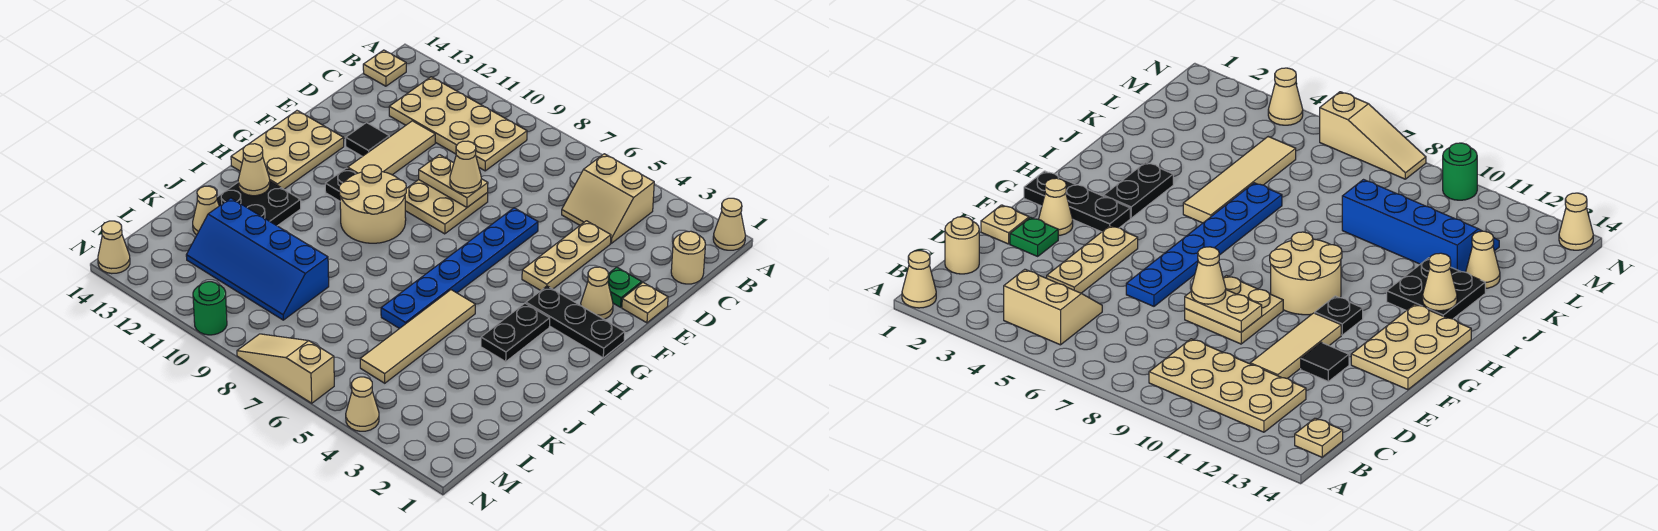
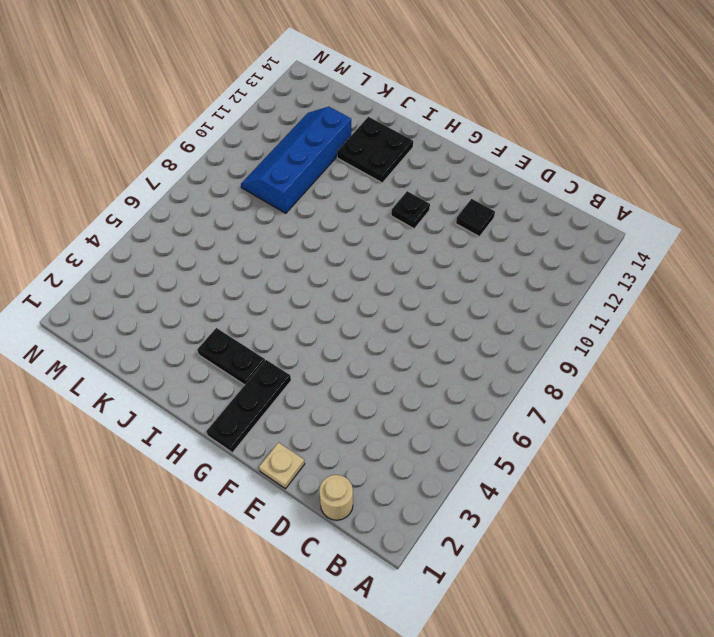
none -> tan 1x1 cone [713,198,745,250]
none -> tan 2x2 slope [562,154,654,243]
none -> tan 2x4 plate [389,77,527,171]

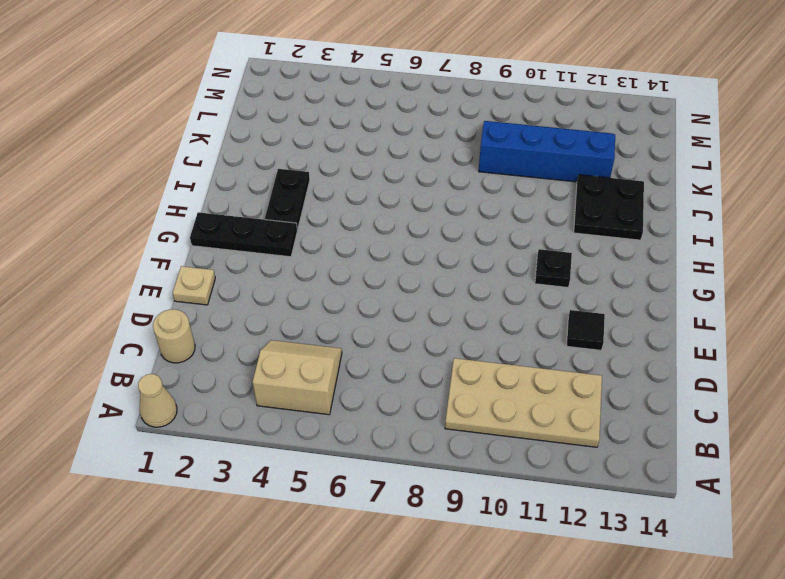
none -> tan 1x1 plate [363,50,406,86]
none -> tan 1x3 plate [522,221,611,290]
none -> tan 1x3 tile [348,121,435,175]

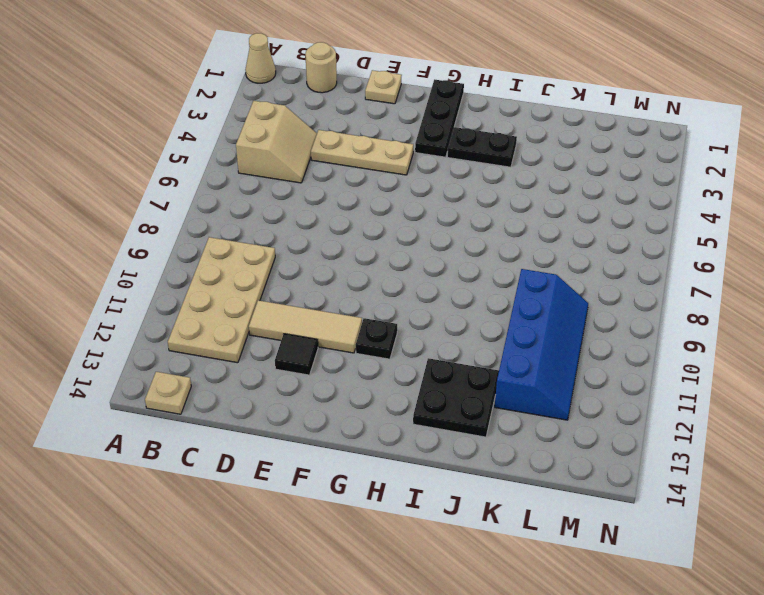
none -> green 1x1 plate [608,267,642,307]
none -> blue 1x6 plate [381,208,538,329]
none -> tan 2x2 plate [405,180,488,234]

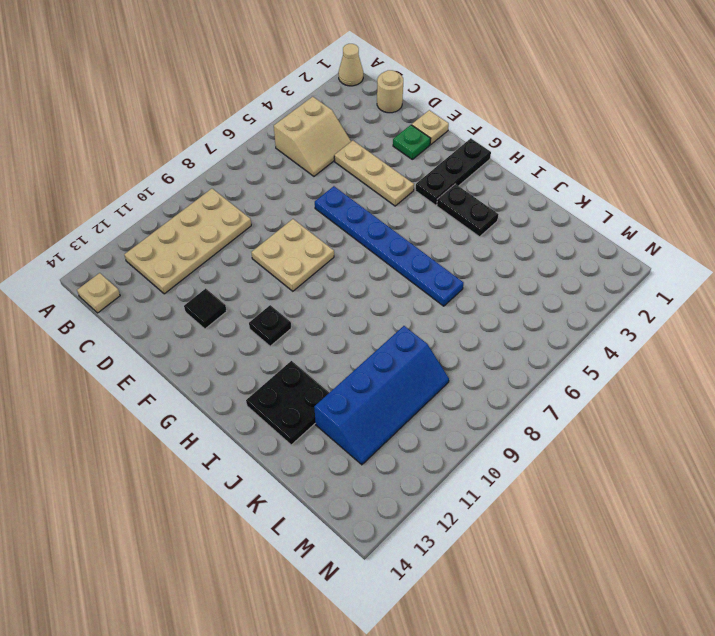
none -> tan 1x3 tile [348,121,435,175]
none -> tan 1x1 cone [581,267,613,319]
none -> tan 2x3 plate [231,111,344,189]

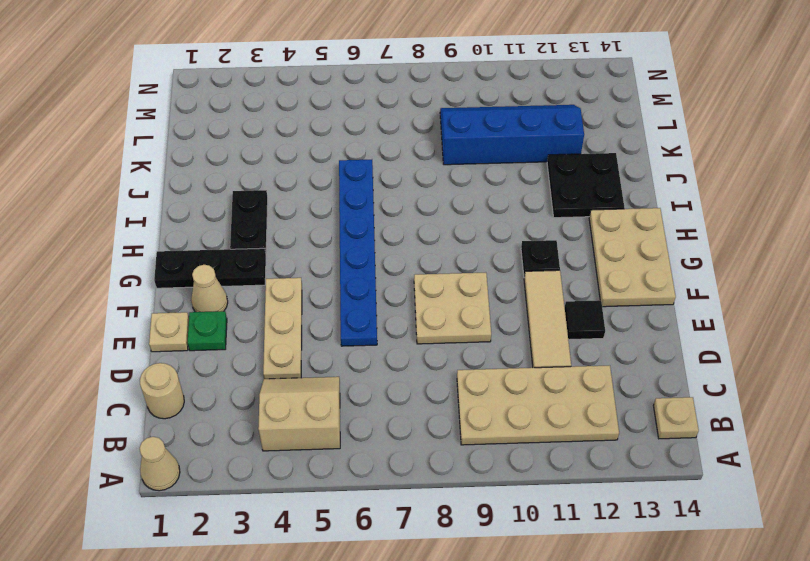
none -> tan 2x2 round brick [339,165,406,243]
none -> tan 1x4 tile [360,290,475,383]
none -> tan 1x1 cone [193,186,219,235]

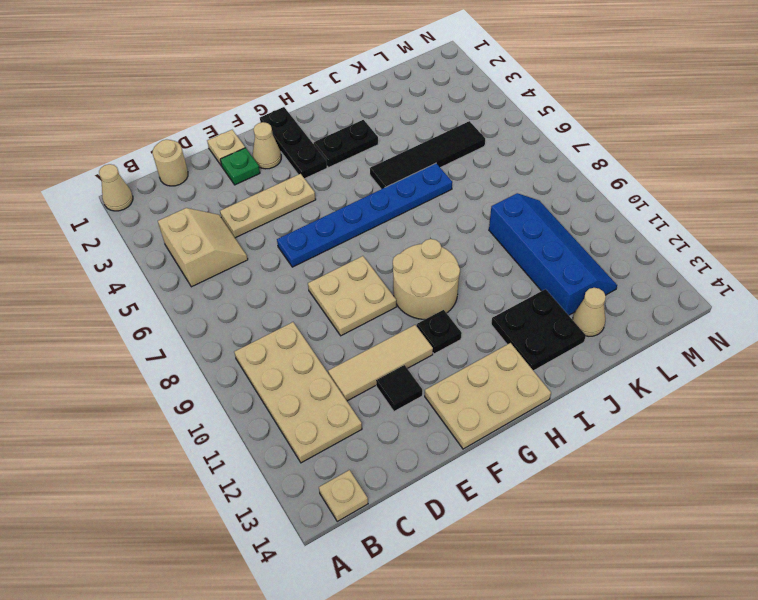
black 1x4 tile [370,121,485,189] -> tan 1x4 tile [360,290,475,383]
none -> tan 1x1 cone [346,377,379,431]
none -> tan 1x3 slope [237,334,334,403]
none -> green 1x1 round brick [193,282,227,335]

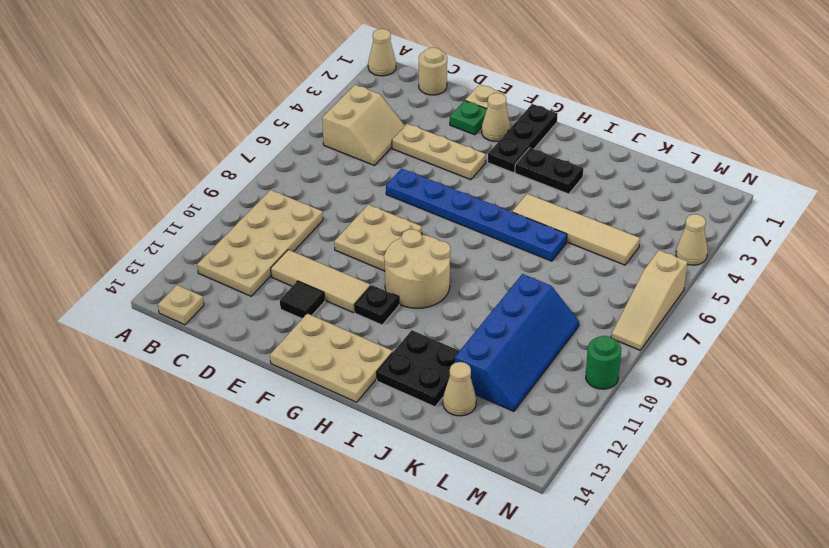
none -> tan 1x1 cone [98,221,130,274]
none -> tan 1x2 plate [419,155,488,207]
none -> tan 1x1 cone [238,144,270,196]

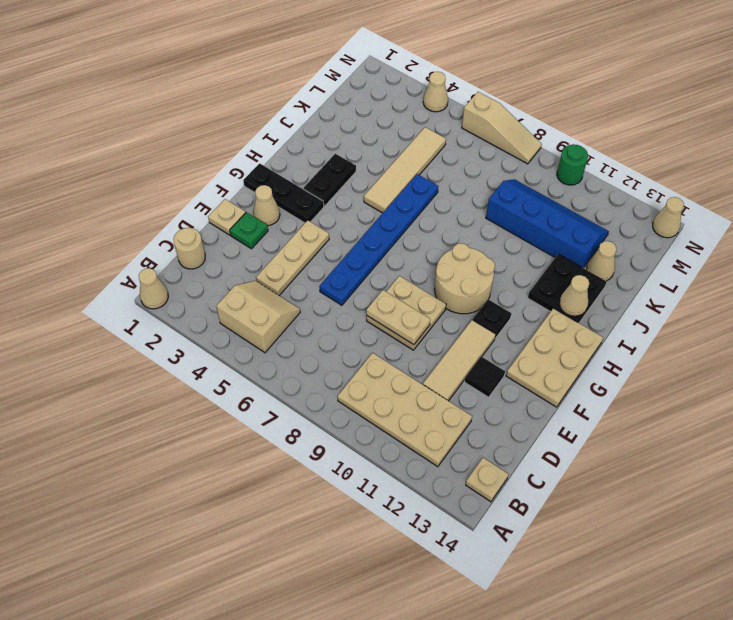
none -> tan 1x1 cone [450,141,481,193]

